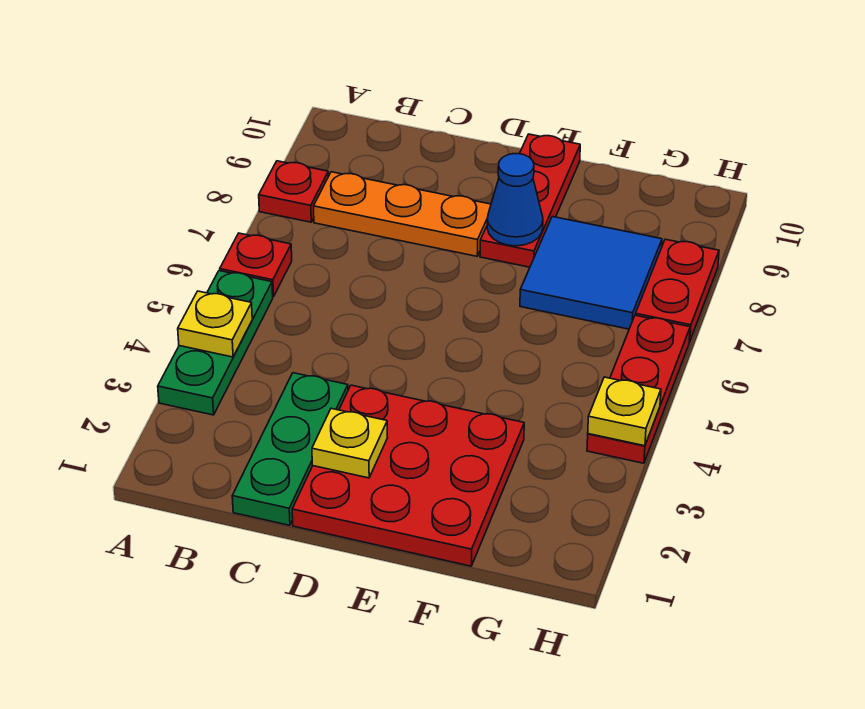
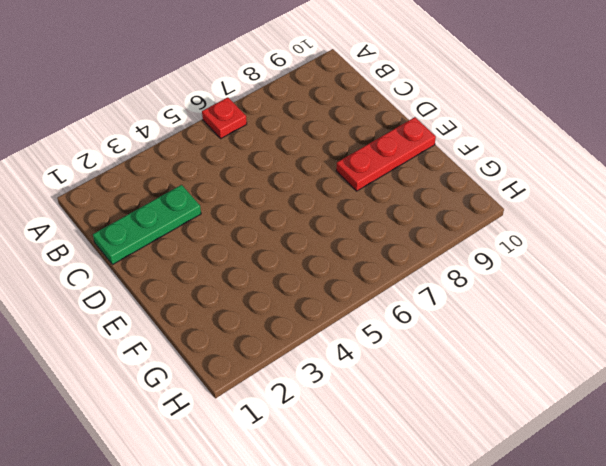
none -> green 1x3 plate [158,271,273,415]
none -> red 1x1 plate [259,161,328,222]
none -> orange 1x3 plate [314,172,491,256]

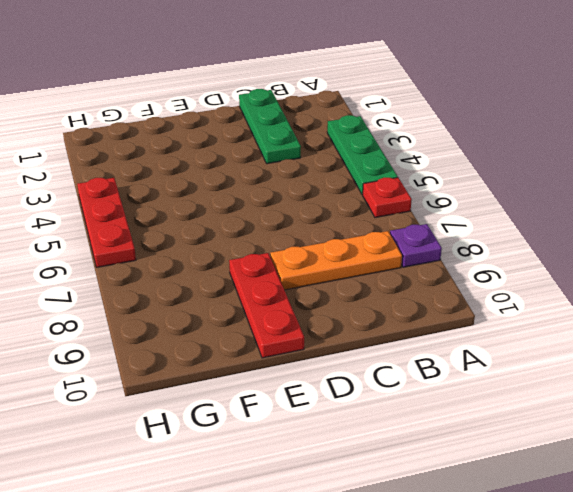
purple 1x1 plate [390,224,442,267] -> red 1x1 plate [259,161,328,222]
none -> red 3x3 plate [292,385,524,566]
none -> blue 2x2 tile [520,217,662,329]
none -> red 1x2 plate [635,239,719,342]

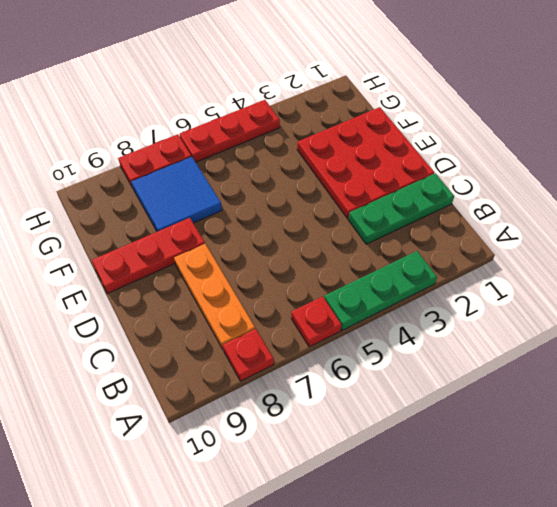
none -> yellow 1x1 plate [178,291,252,357]
none -> yellow 1x1 plate [312,408,388,478]
none -> blue 1x1 cone [487,154,543,246]

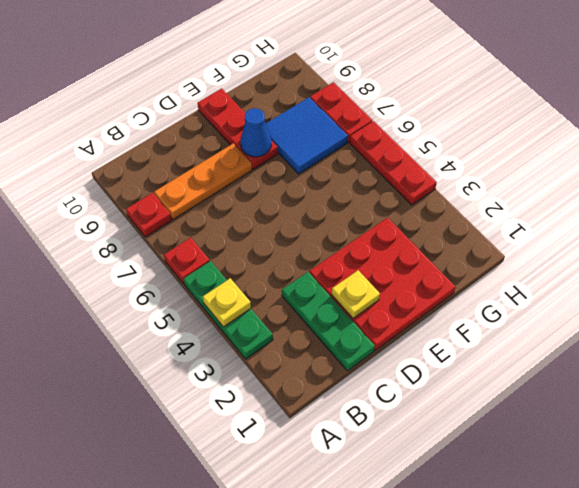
none -> yellow 1x1 plate [588,377,661,446]

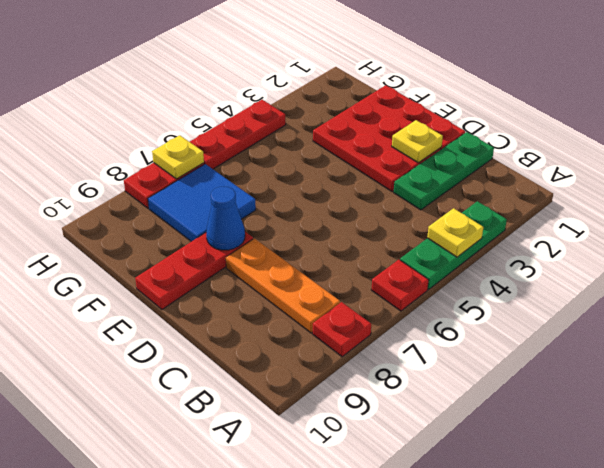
yellow 1x1 plate [152,135,204,179] -> yellow 1x1 plate moved to [588,377,661,446]

